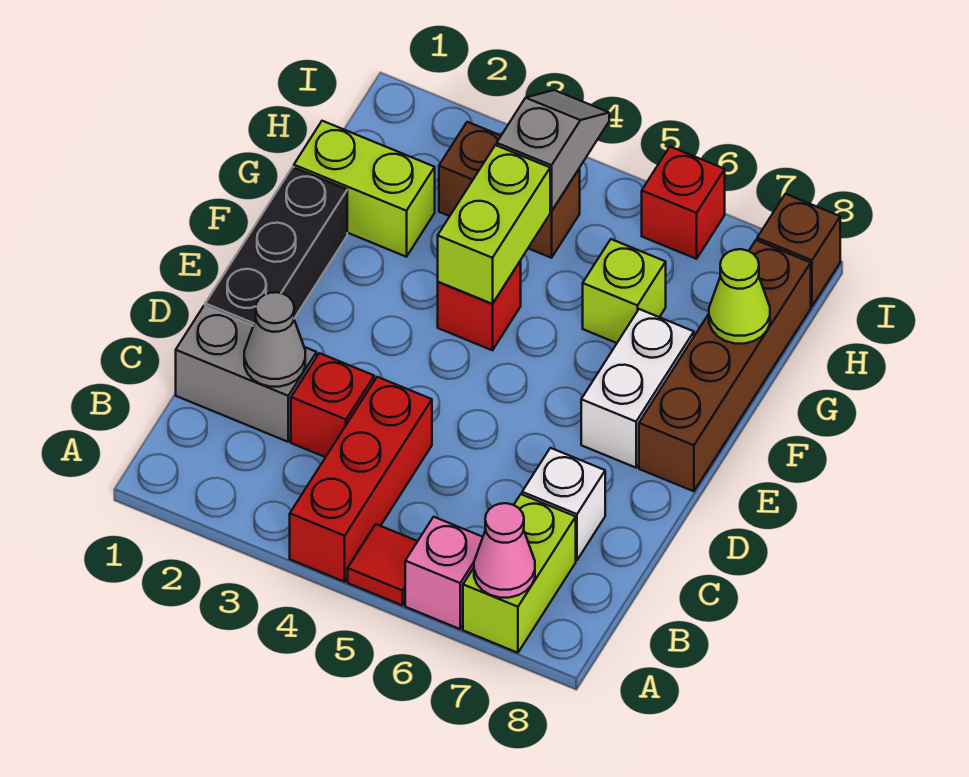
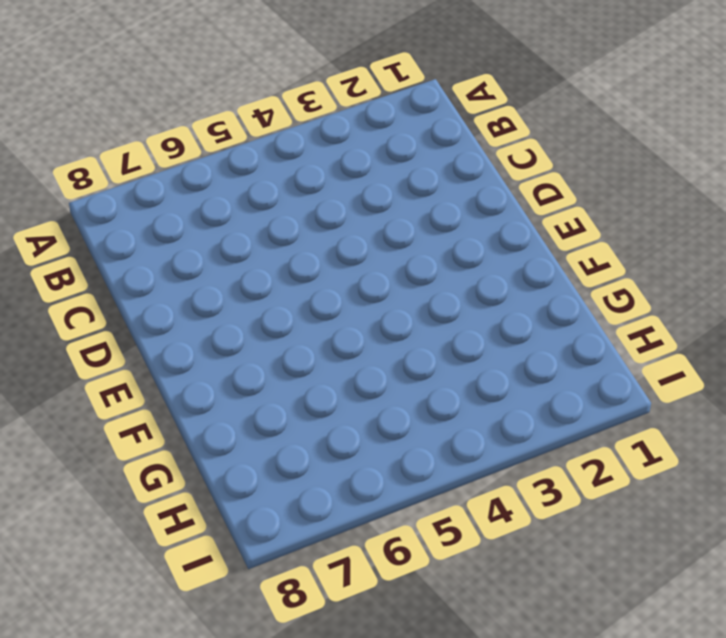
none -> red 1x3 brick [290,377,432,582]
none -> red 1x1 tile [348,524,418,605]
none -> pink 1x1 brick [405,517,483,629]

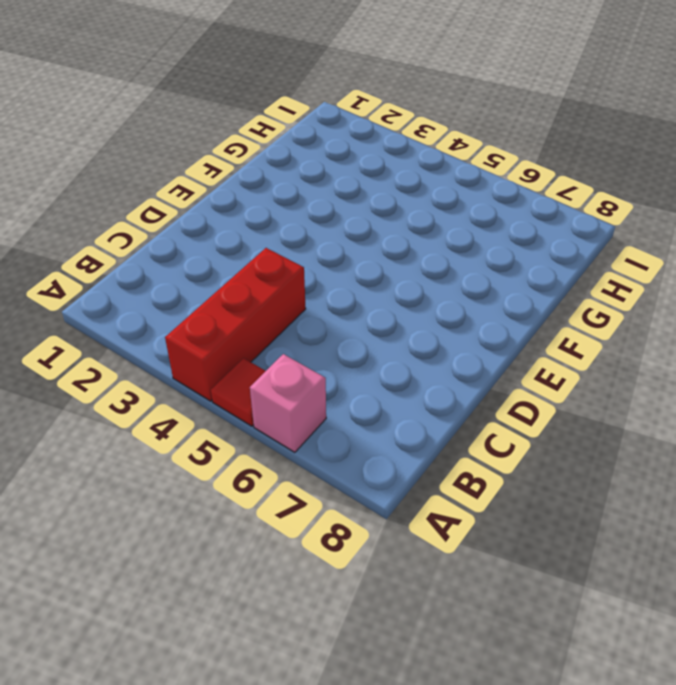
none -> lime 1x2 brick [463,494,576,653]
none -> grey 1x2 brick [176,306,317,442]
none -> red 1x1 brick [291,353,374,457]

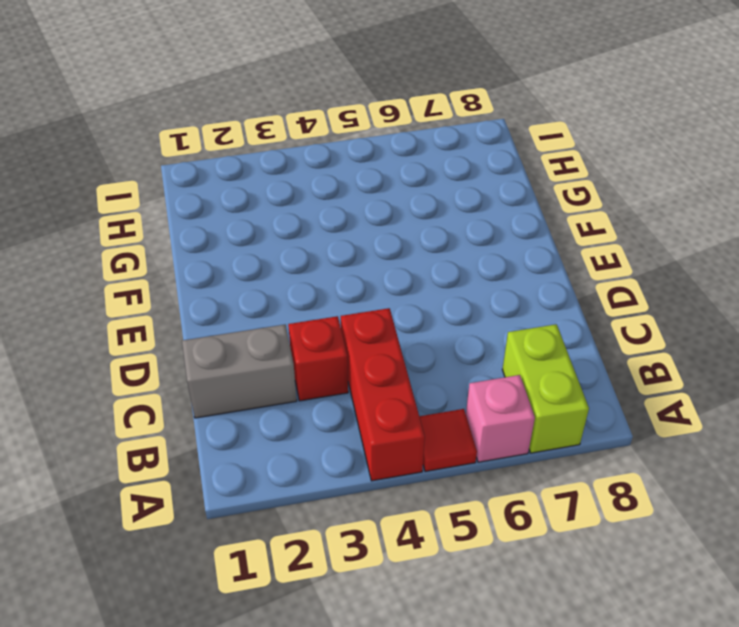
none -> white 1x1 brick [522,448,605,560]
none -> black 1x3 brick [205,167,347,326]
none -> white 1x2 brick [581,309,694,468]

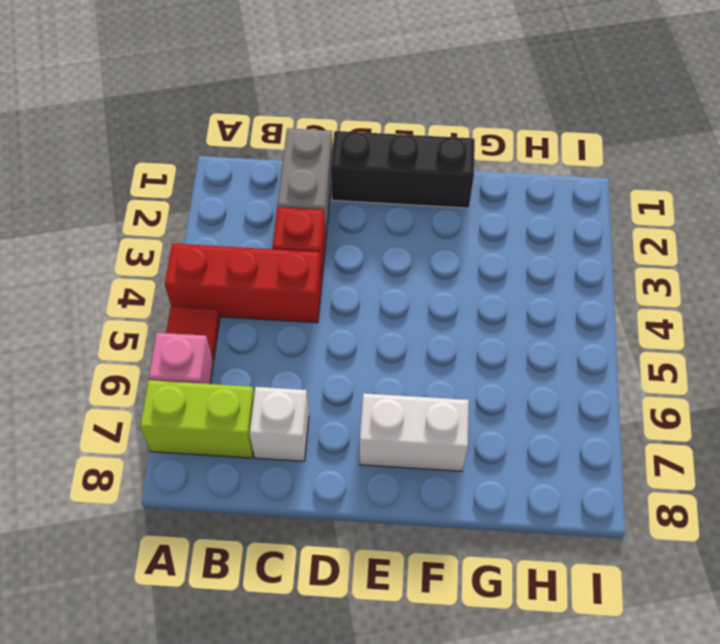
none -> brown 1x4 brick [639,240,811,491]
none -> red 1x1 brick [438,261,521,350]
none -> lime 1x2 brick [294,121,435,257]

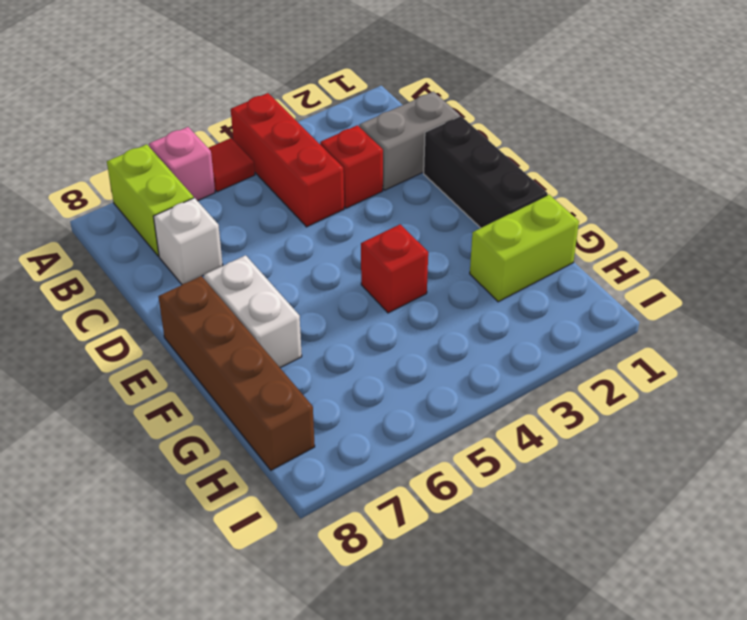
none -> lime 1x1 brick [583,239,666,343]
none -> brown 1x2 brick [439,122,580,258]
none -> red 1x1 brick [642,147,725,259]

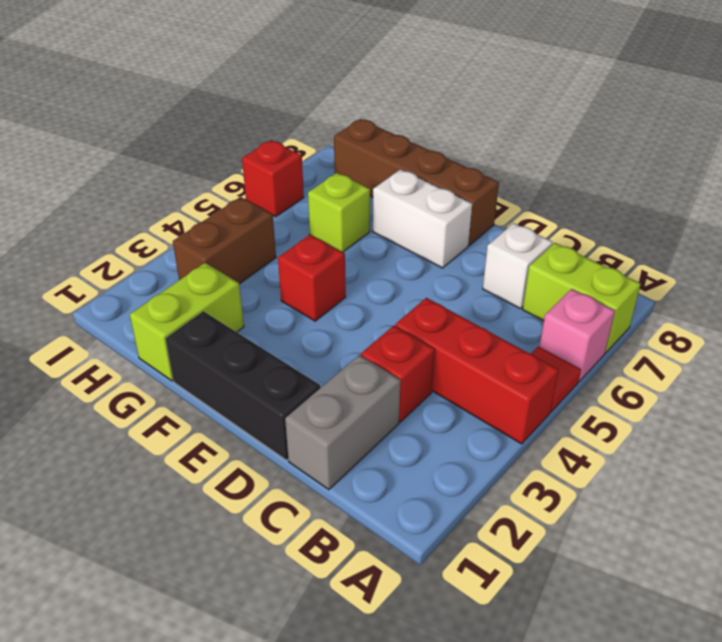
none -> brown 1x1 brick [757,194,840,306]
none -> pink 1x1 cone [474,503,535,598]
none -> grey 1x1 cone [244,292,305,387]

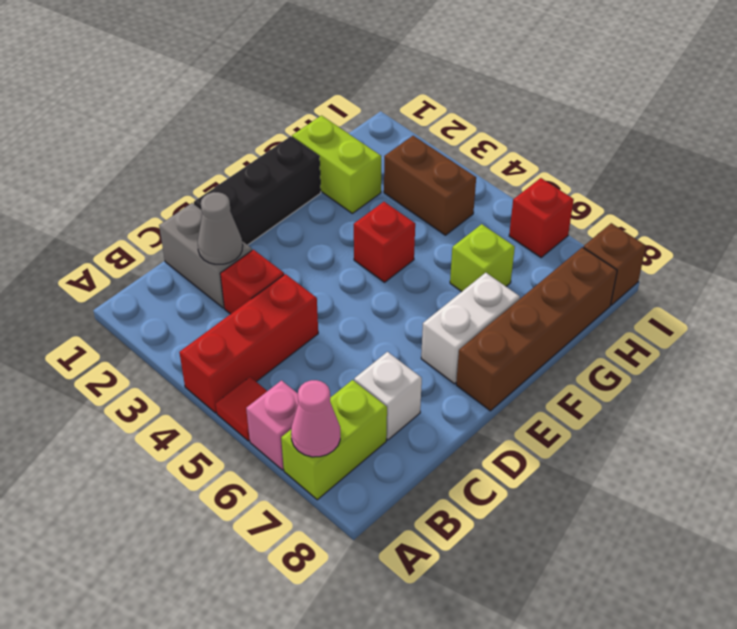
none -> lime 1x2 brick [438,145,550,304]
none -> lime 1x1 cone [709,249,770,344]
none -> grey 1x2 slope [497,90,609,211]

